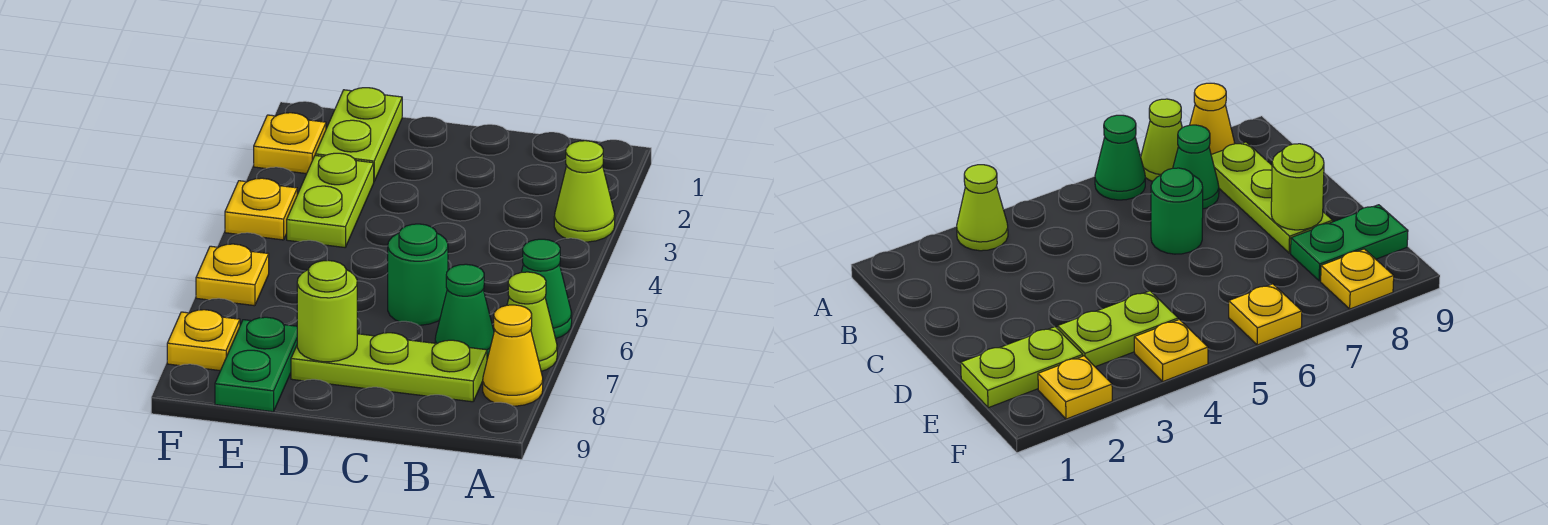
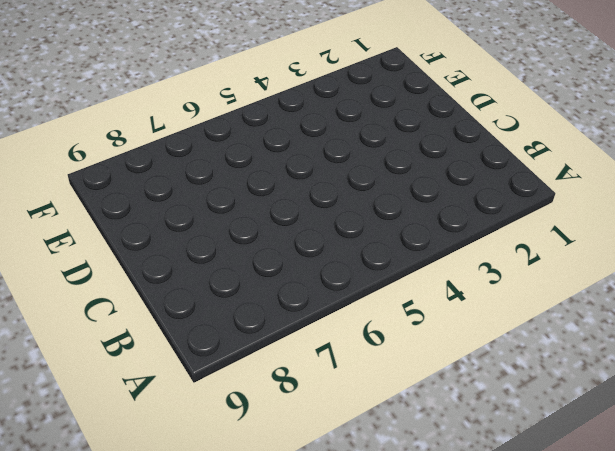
none -> lime 1x1 cone [554,141,615,242]
none -> green 1x1 cone [522,239,572,338]
none -> lime 1x1 cone [507,272,557,371]

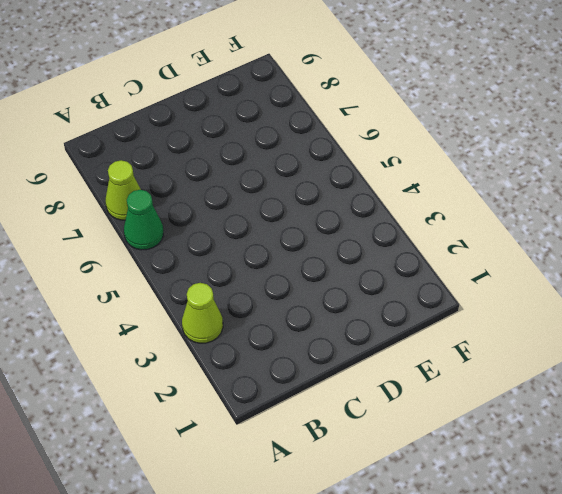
none -> yellow 1x1 cone [483,305,543,406]
none -> green 1x1 cone [435,264,494,359]
none -> lime 1x3 plate [291,333,487,402]

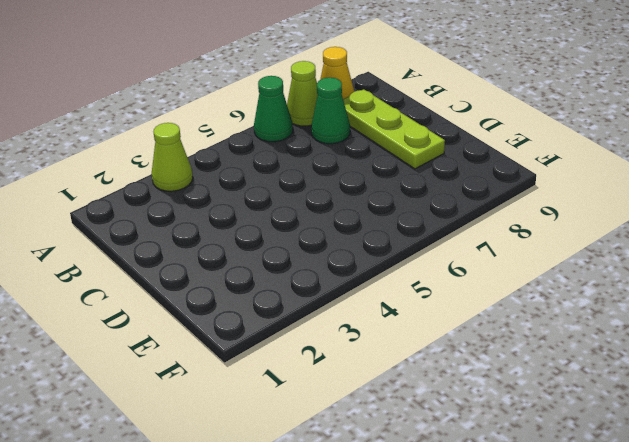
none -> green 1x1 round brick [388,224,448,325]
none -> lime 1x2 plate [315,88,402,181]
none -> lime 1x2 plate [287,153,374,247]

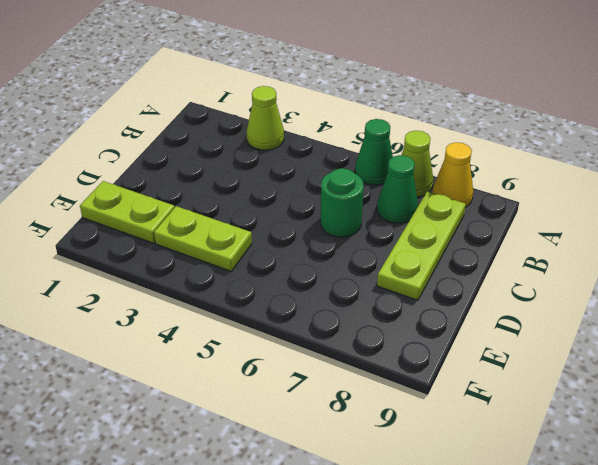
none -> green 1x2 plate [215,317,297,412]
none -> yellow 1x1 plate [254,113,326,174]
none -> yellow 1x1 plate [225,178,297,240]

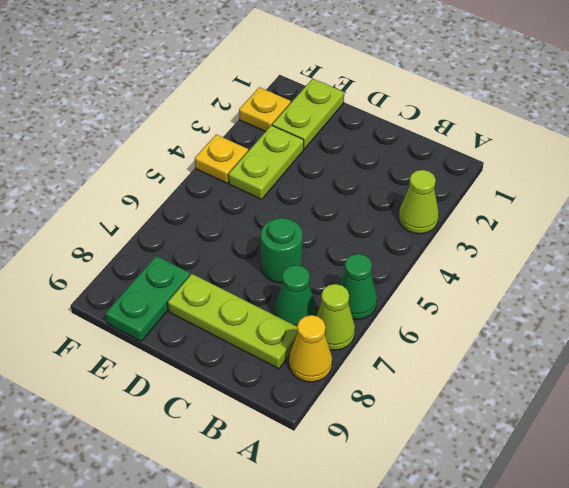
none -> yellow 1x1 plate [196,244,269,306]
none -> yellow 1x1 plate [167,310,240,371]
none -> lime 1x1 round brick [297,260,357,362]

